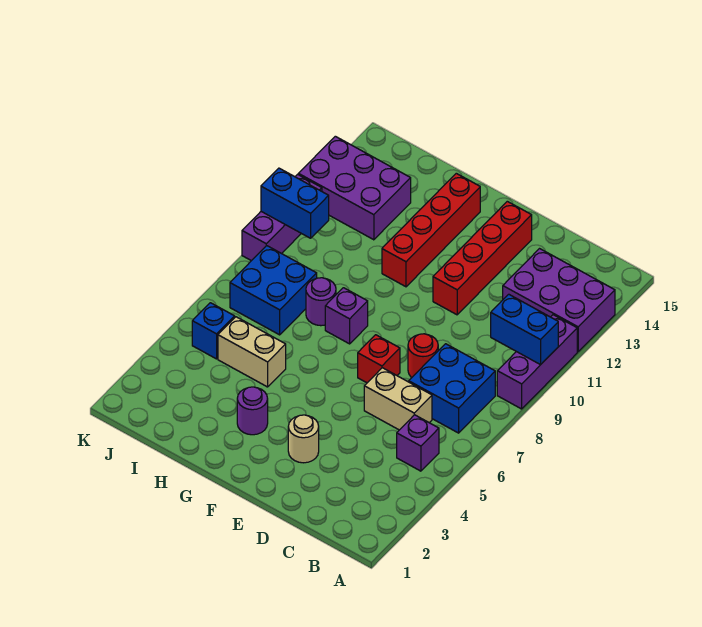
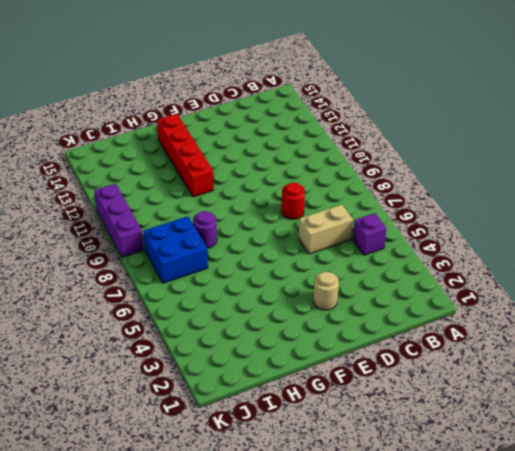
none -> purple 1x3 brick [497,315,577,409]
none -> purple 2x3 brick [503,249,615,352]
none -> blue 2x2 brick [409,344,495,433]

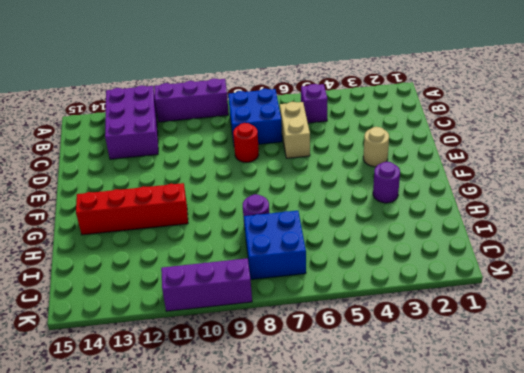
none -> red 1x1 brick [358,335,400,383]
none -> red 1x4 brick [433,201,532,315]
none -> purple 1x1 brick [325,288,368,344]

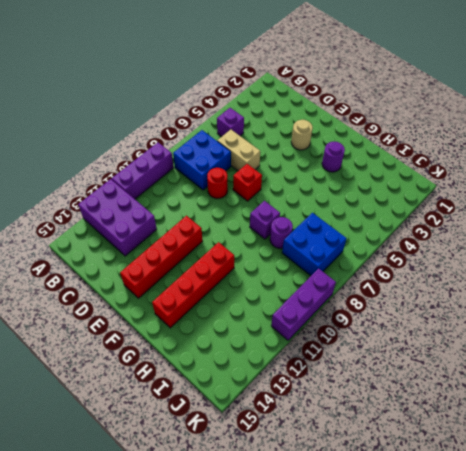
none -> tan 1x2 brick [218,317,286,387]
none -> purple 2x3 brick [298,136,411,240]
none -> blue 1x1 brick [192,303,235,359]

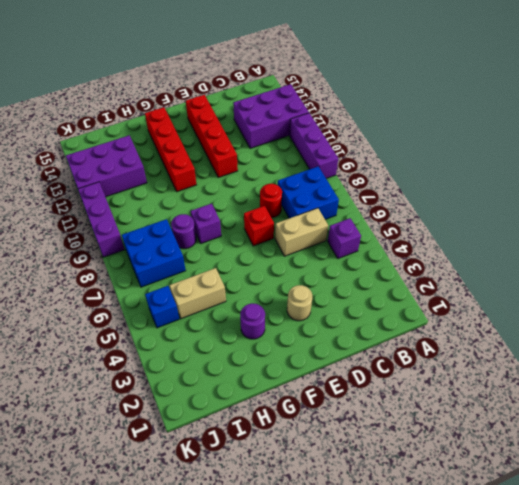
none -> blue 1x2 brick [491,294,558,365]
none -> blue 1x2 brick [261,168,329,238]

